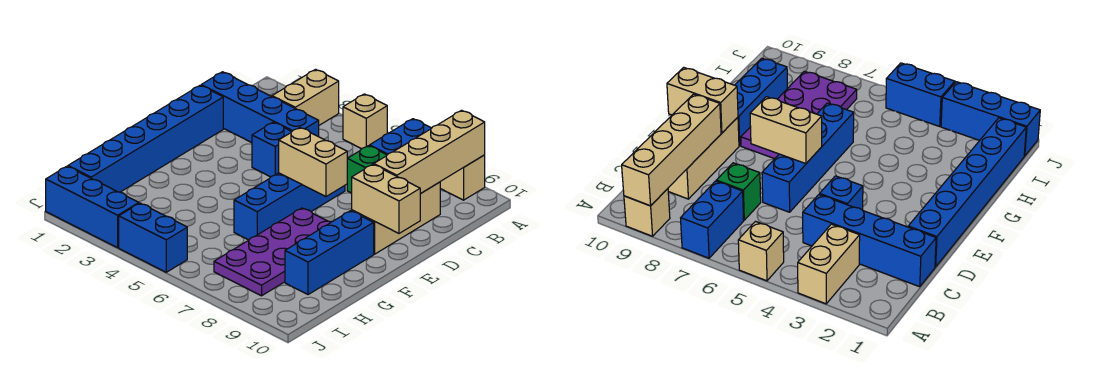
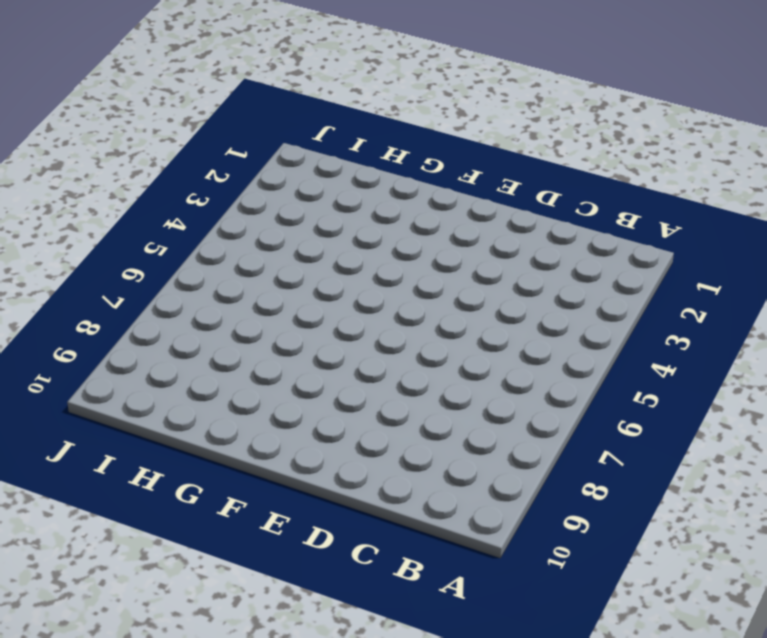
none -> tan 1x2 brick [272,69,339,125]
none -> tan 1x1 brick [343,94,387,149]
none -> blue 1x2 brick [370,119,431,155]

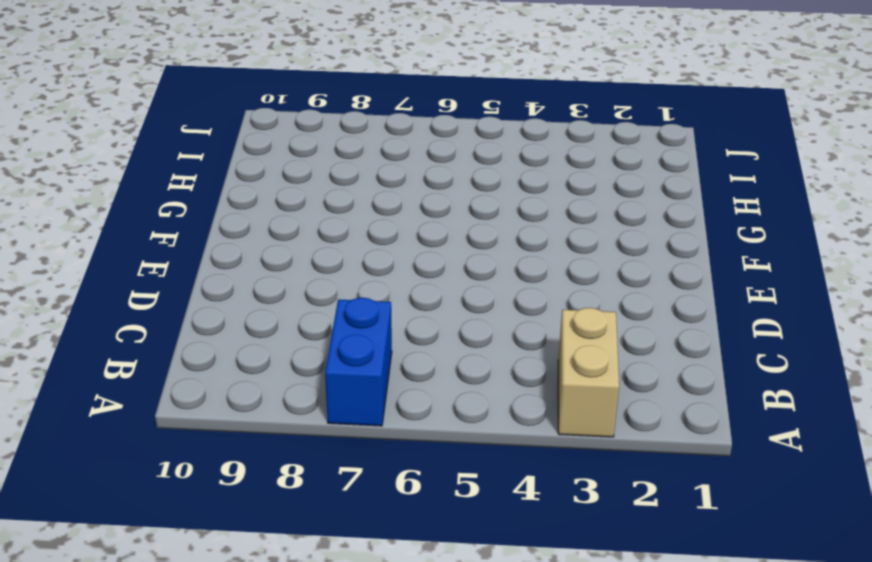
none -> tan 1x1 brick [343,94,387,149]
none -> tan 1x1 brick [440,155,485,200]
none -> blue 1x4 brick [201,72,319,143]

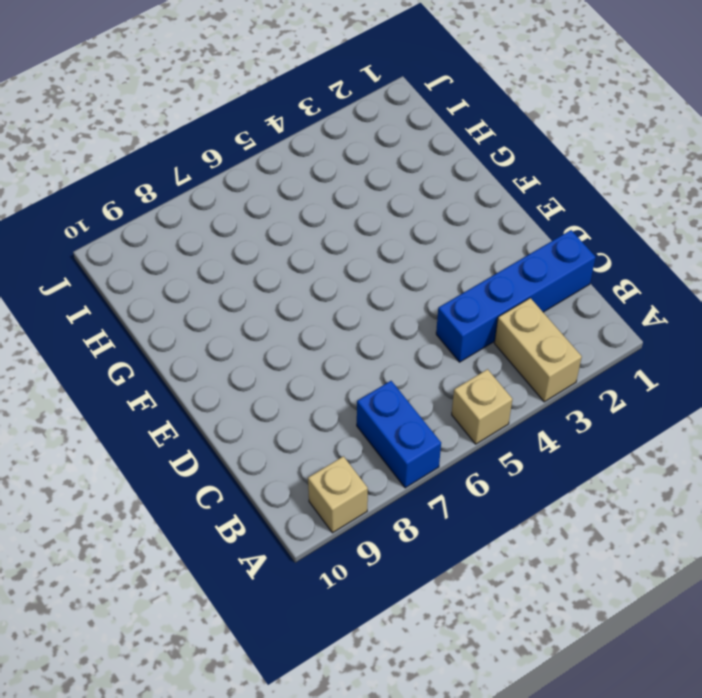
none -> green 1x1 brick [347,146,387,193]
none -> tan 1x3 brick [352,182,440,254]
none -> blue 1x6 brick [68,85,223,192]

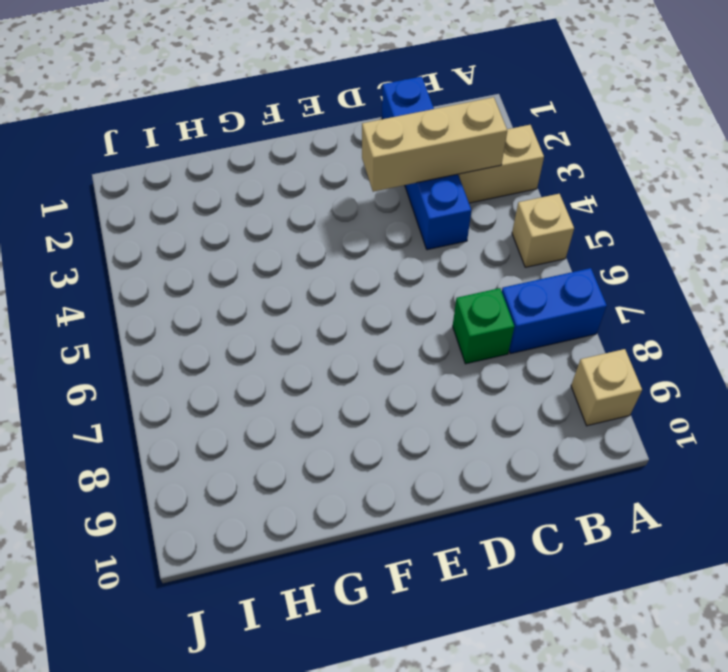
tan 1x3 brick [362,97,507,192] -> tan 1x3 brick moved to [352,182,440,254]
none -> blue 1x6 brick [68,85,223,192]
none -> blue 1x1 brick [252,122,292,177]
none -> blue 1x4 brick [234,173,345,240]

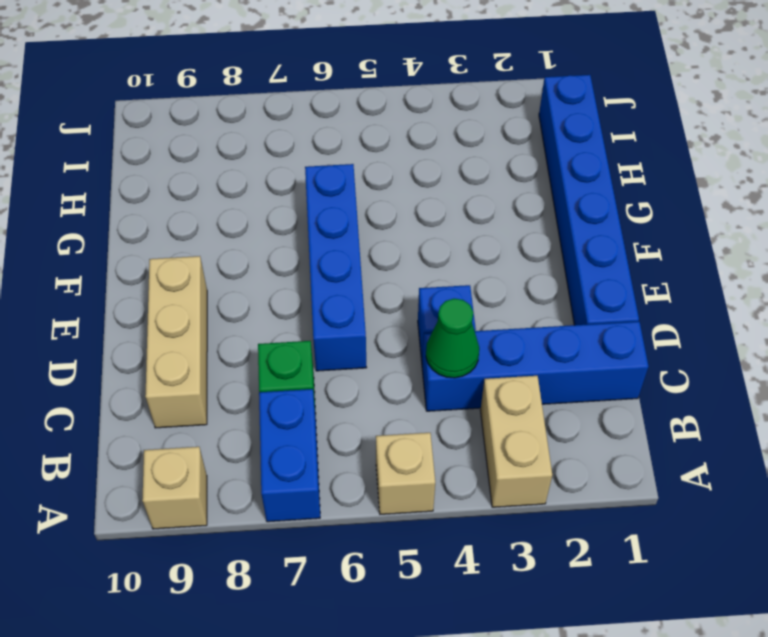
green 1x1 cone [426,299,479,378] -> none
none -> purple 2x4 plate [214,208,331,296]
none -> blue 1x3 brick [285,211,374,295]
none -> blue 1x3 brick [46,166,139,248]

